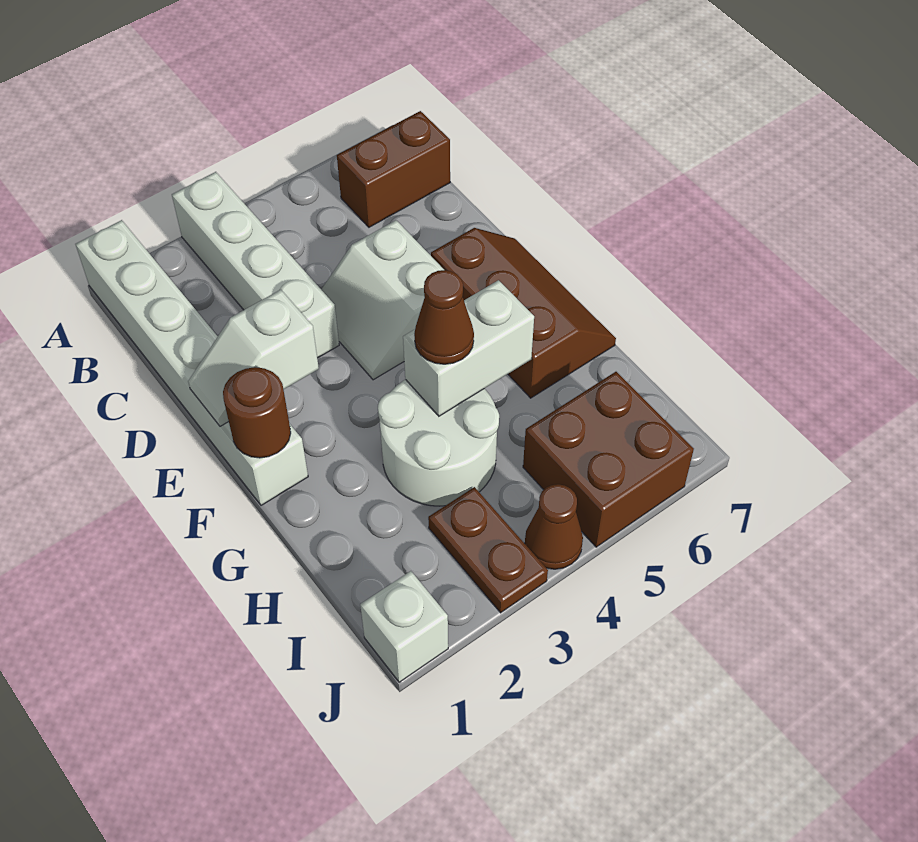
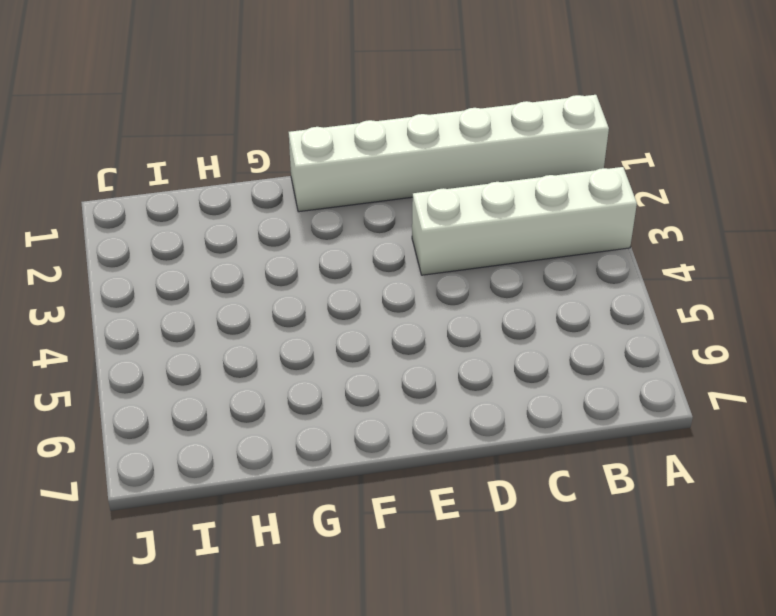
none -> brown 1x2 brick [337,111,450,227]
none -> white 2x2 slope [321,220,444,380]
none -> brown 2x3 slope [431,228,616,398]

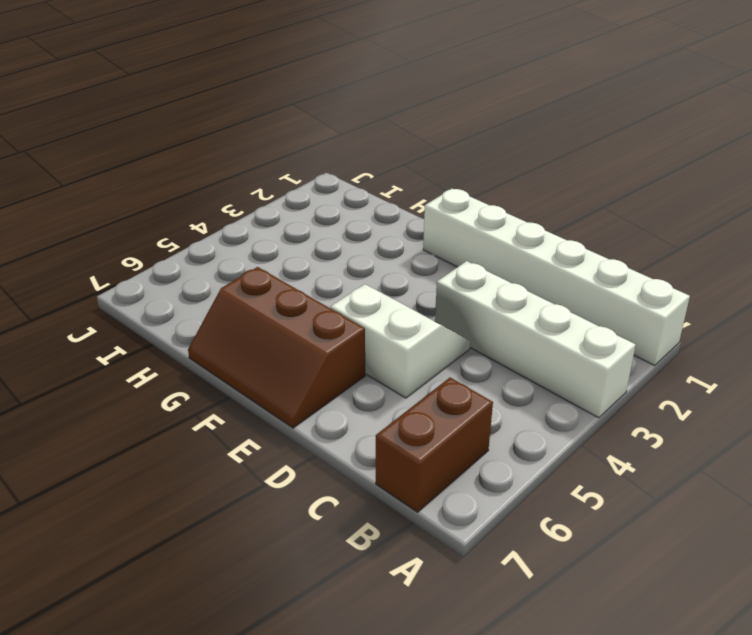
none -> white 2x2 round brick [378,380,499,506]
none -> brown 1x2 plate [428,487,548,613]
none -> brown 2x2 brick [523,372,694,547]

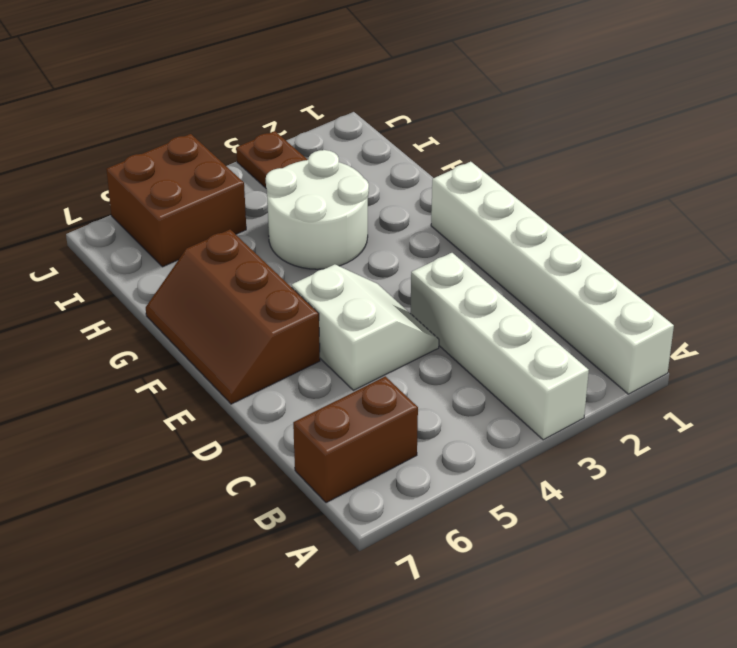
none -> white 1x1 brick [360,571,448,682]
none -> brown 1x1 cone [525,484,583,569]
none -> white 1x2 slope [188,290,319,426]

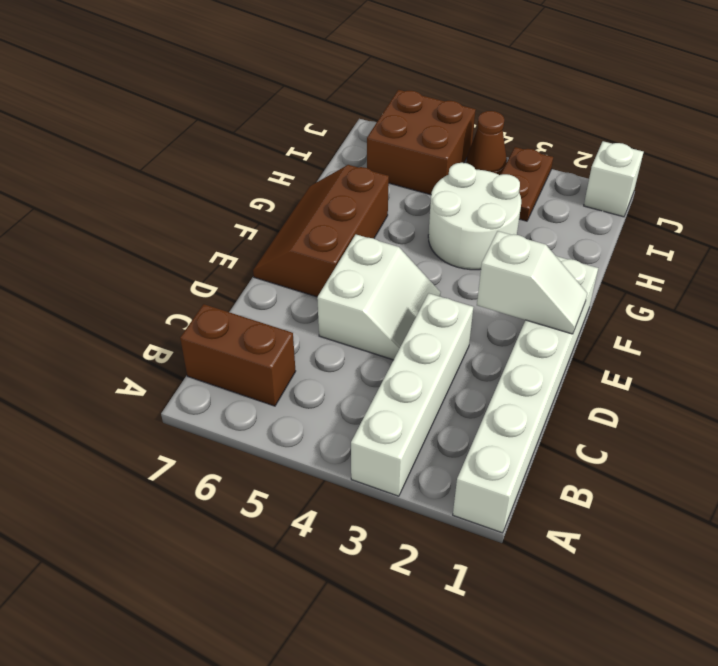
none -> brown 1x1 round brick [223,367,291,458]
none -> white 1x2 brick [403,280,534,416]
none -> brown 1x1 cone [414,270,474,364]

